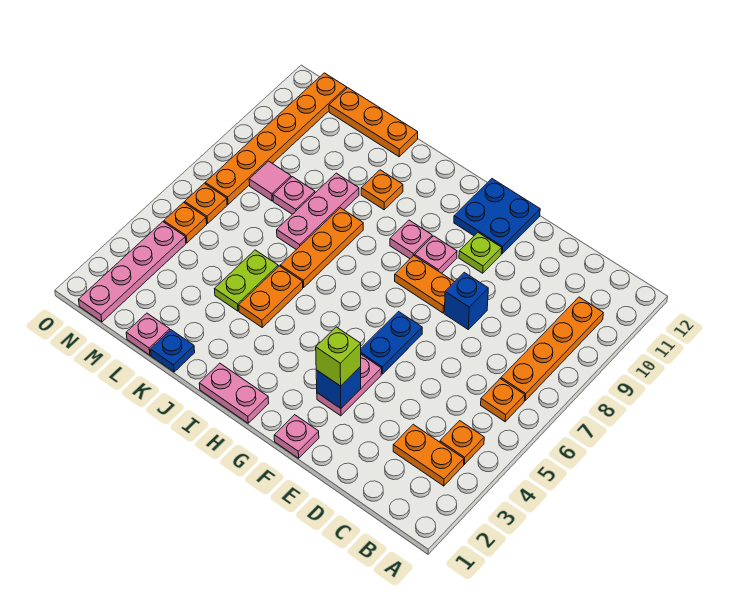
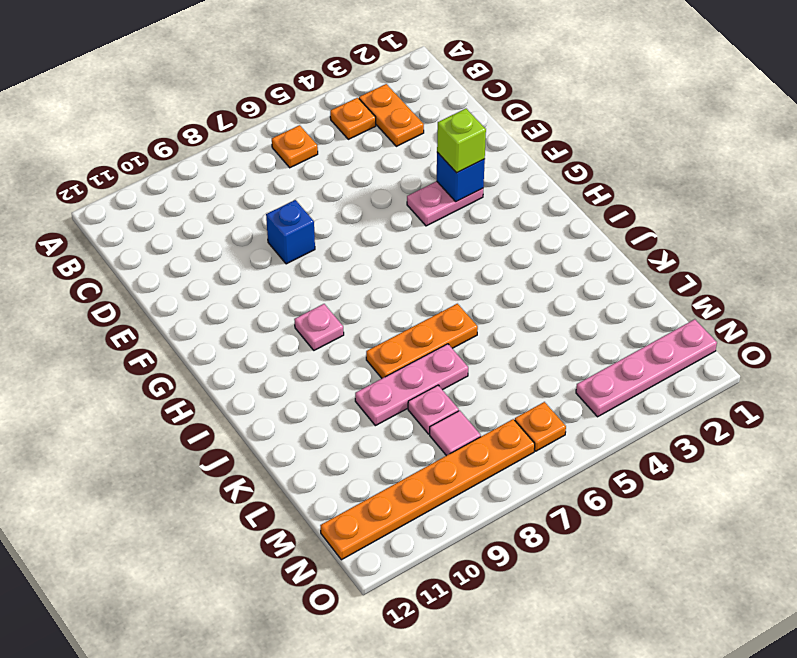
none -> orange 1x4 plate [501,297,603,400]
none -> pink 1x1 plate [274,415,319,458]
none -> blue 1x2 plate [361,312,422,374]
none -> orange 1x2 plate [395,256,454,313]

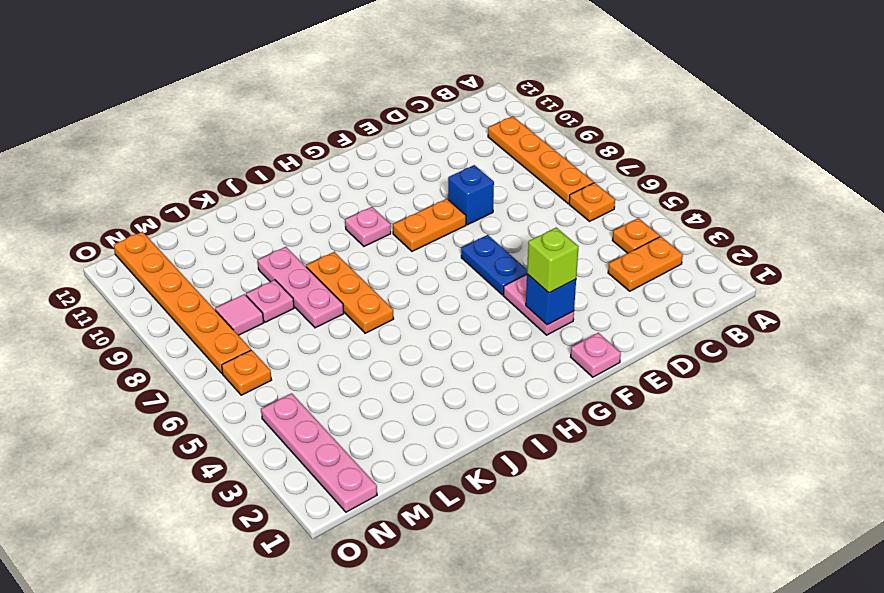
none -> lime 1x1 plate [459,233,502,273]
none -> blue 2x2 plate [454,179,540,254]
none -> pink 1x1 plate [415,236,457,273]
none -> pink 1x2 plate [199,363,269,423]

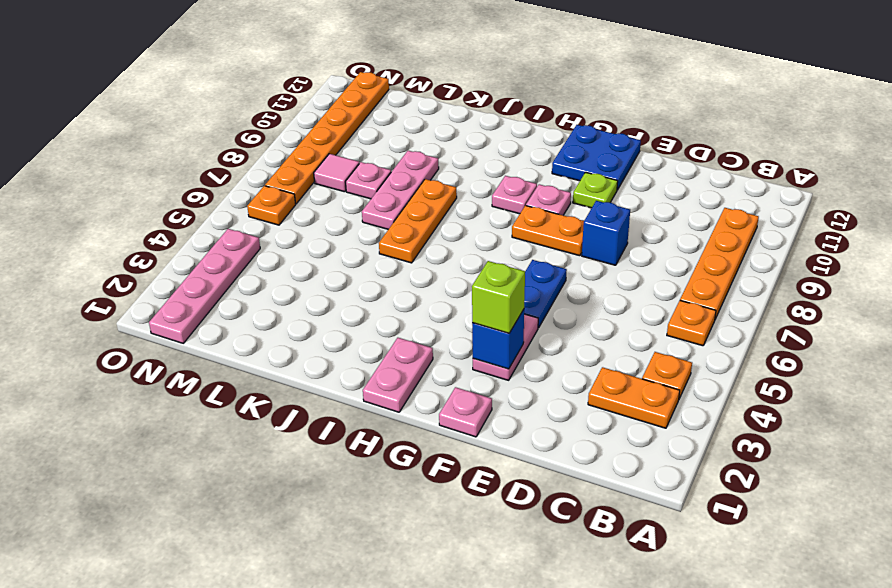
pink 1x2 plate [363,338,433,412] -> pink 1x2 plate turned to [199,363,269,423]
none -> orange 1x2 plate [239,266,303,327]
none -> orange 1x1 plate [361,170,403,210]
none -> blue 1x1 plate [150,330,195,372]
none -> lime 1x2 plate [215,250,278,311]

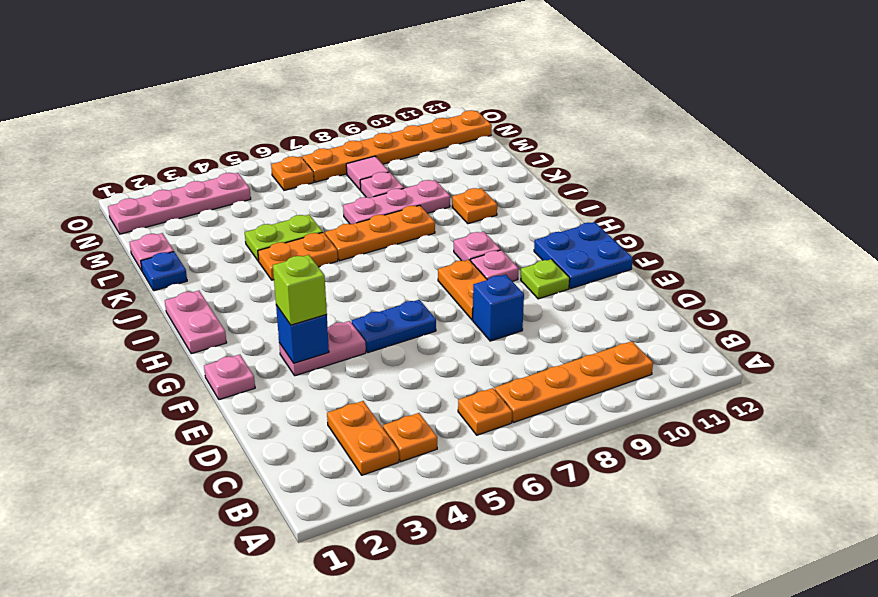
none -> orange 1x3 plate [329,88,418,157]
none -> orange 1x1 plate [164,202,207,243]

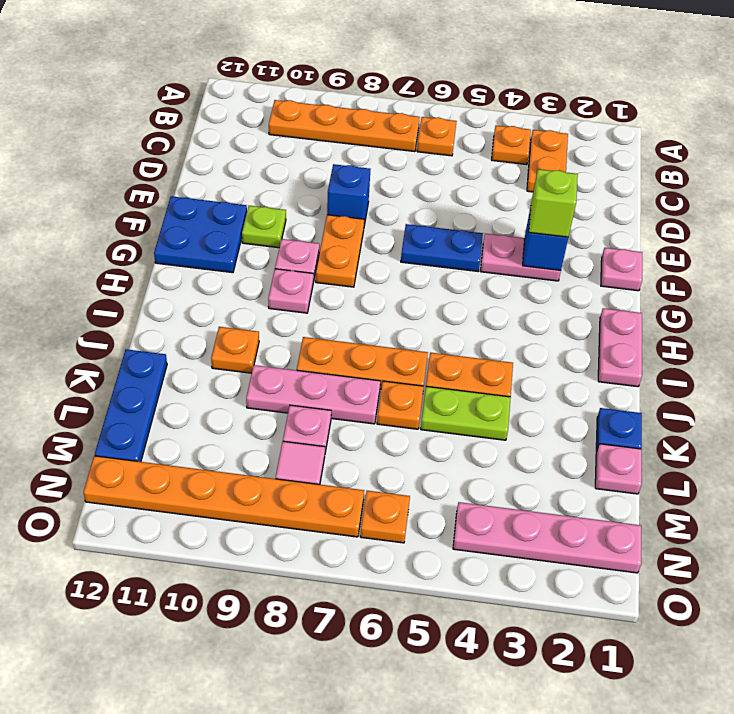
orange 1x1 plate [377,381,424,429] -> orange 1x1 plate moved to [164,202,207,243]
blue 1x3 plate [95,349,167,462] -> orange 1x3 plate [329,88,418,157]

